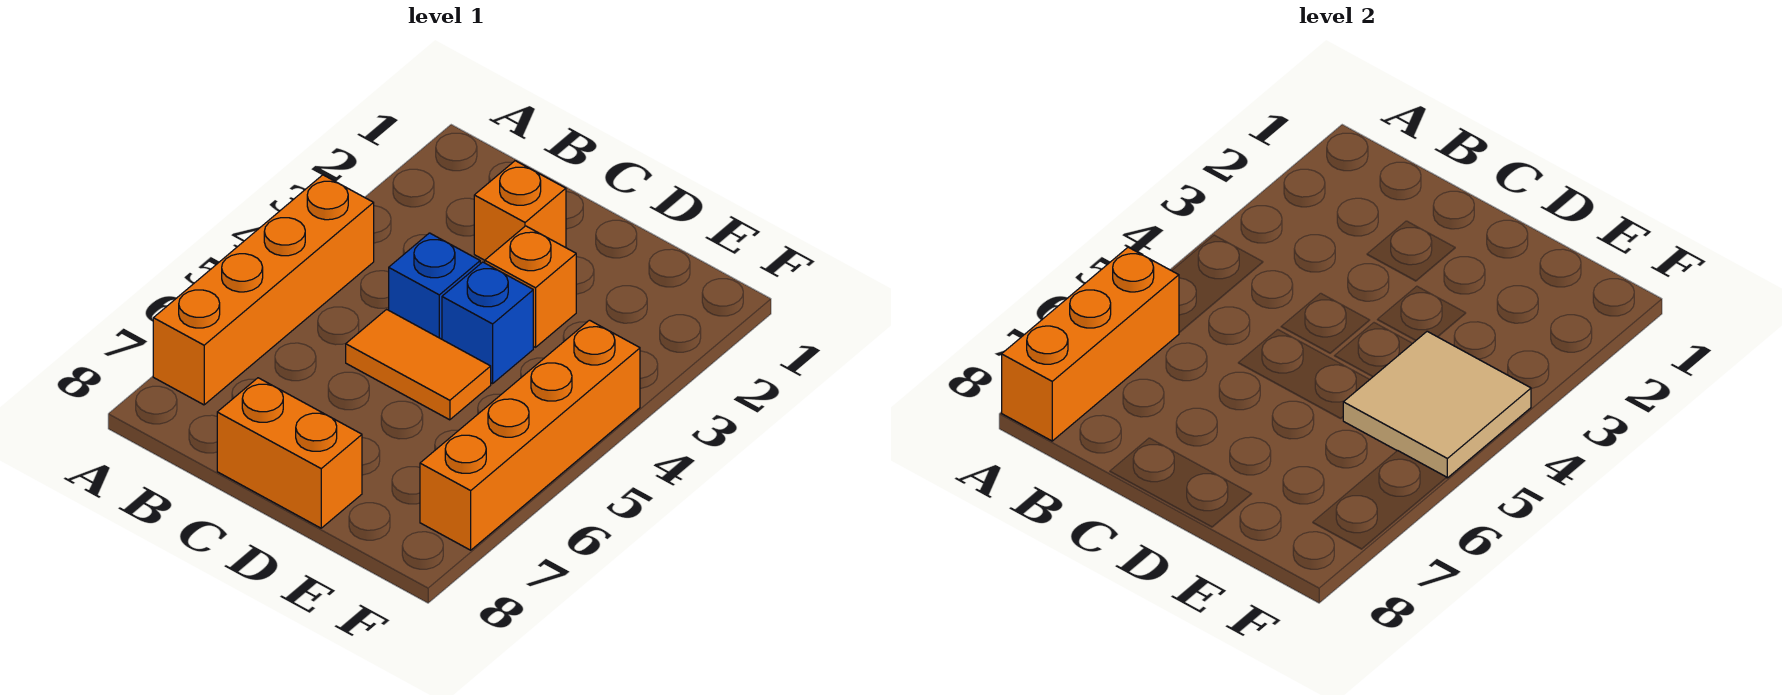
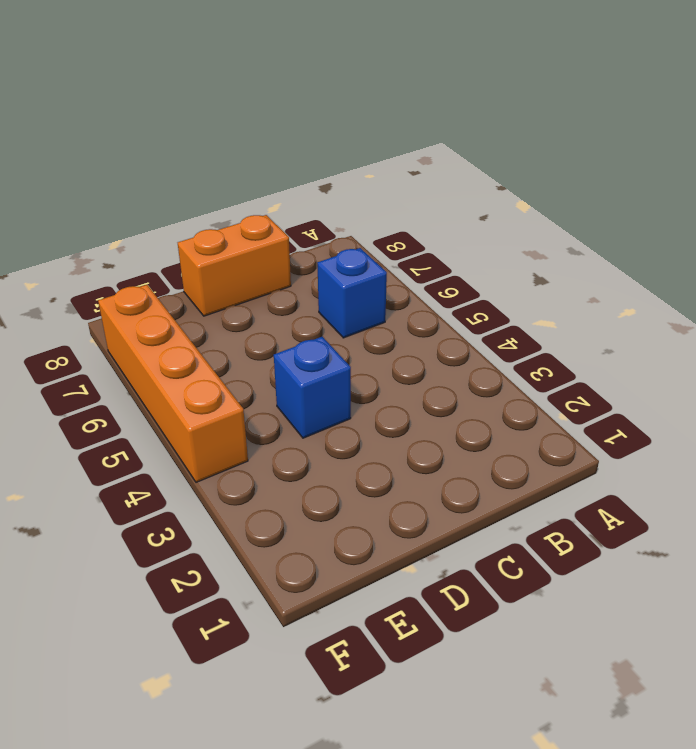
blue 1x1 brick [318,248,387,338] -> blue 1x1 brick moved to [389,233,480,339]
none -> orange 1x4 brick [153,175,374,405]
none -> orange 1x1 brick [474,161,566,260]

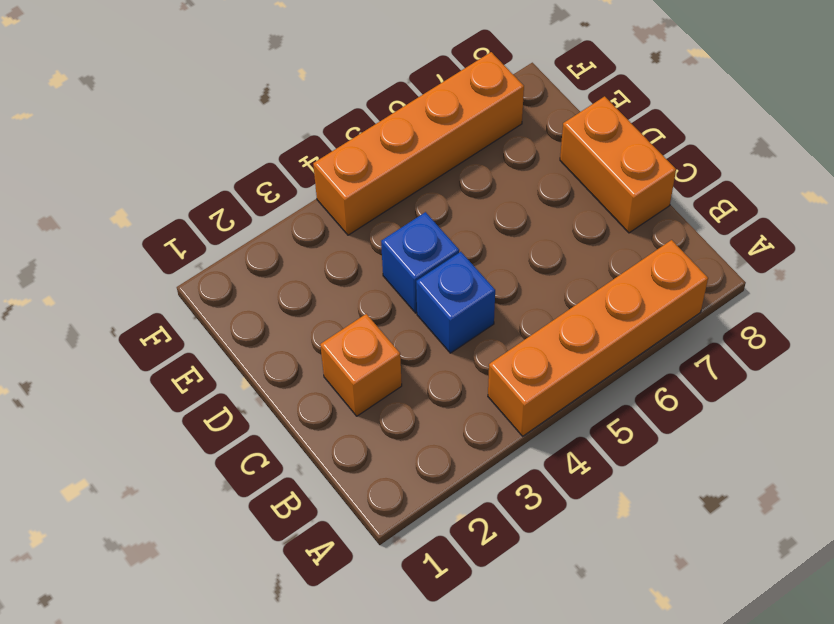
none -> orange 1x2 tile [346,309,491,420]
none -> orange 1x1 brick [485,226,576,347]

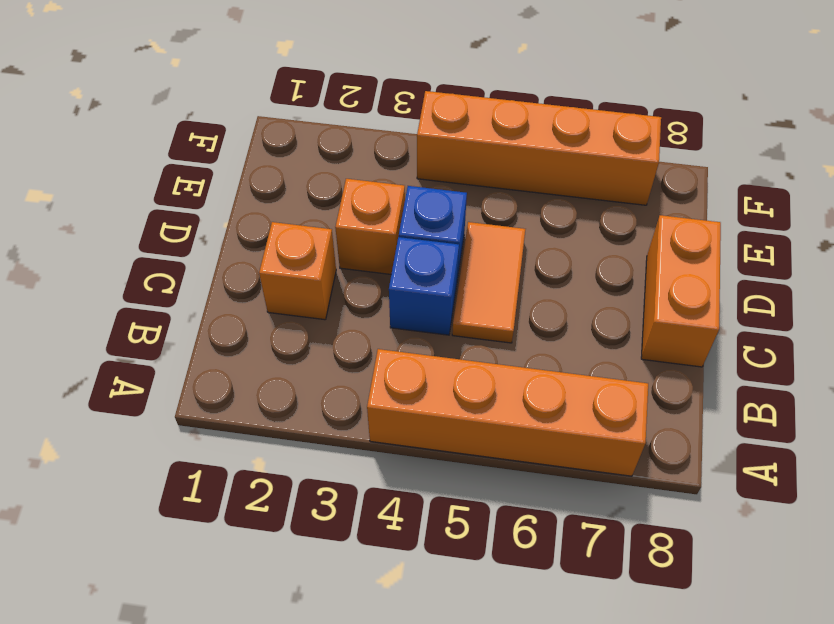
none -> orange 1x3 brick [1002,247,1179,441]
none -> tan 2x2 tile [1343,331,1531,478]

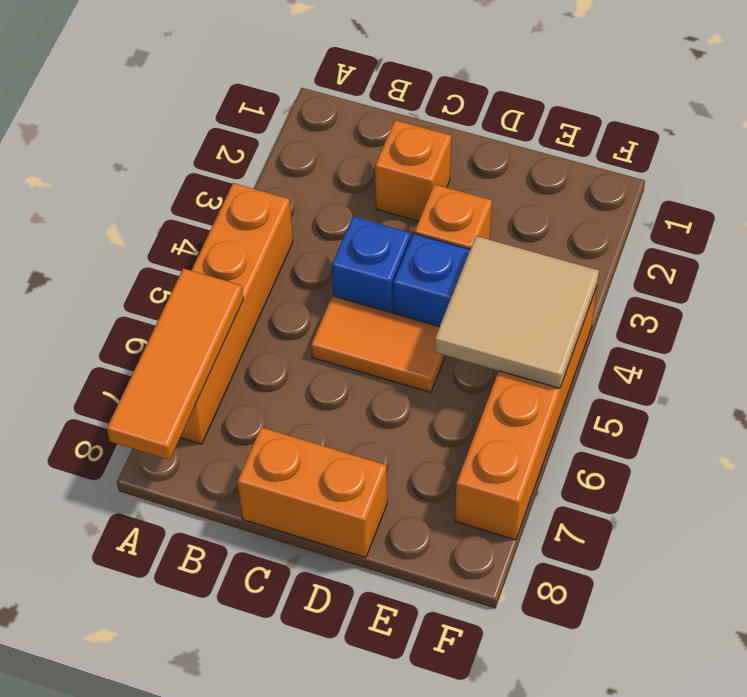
orange 1x3 tile [107,268,243,460] -> orange 1x3 brick [1002,247,1179,441]

